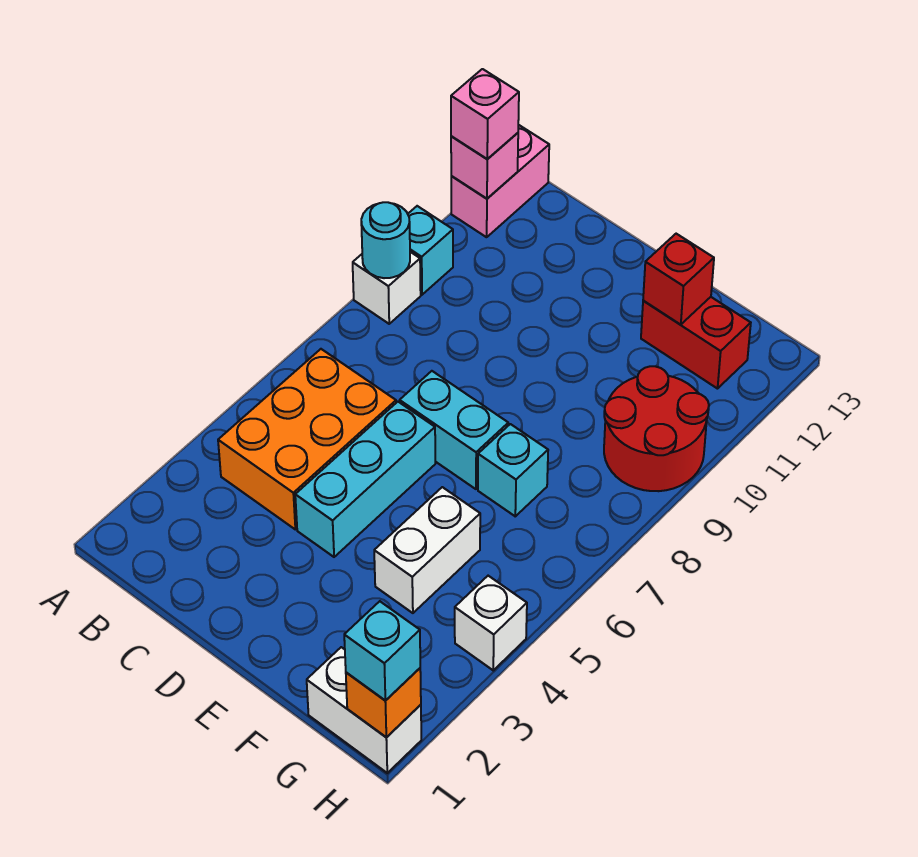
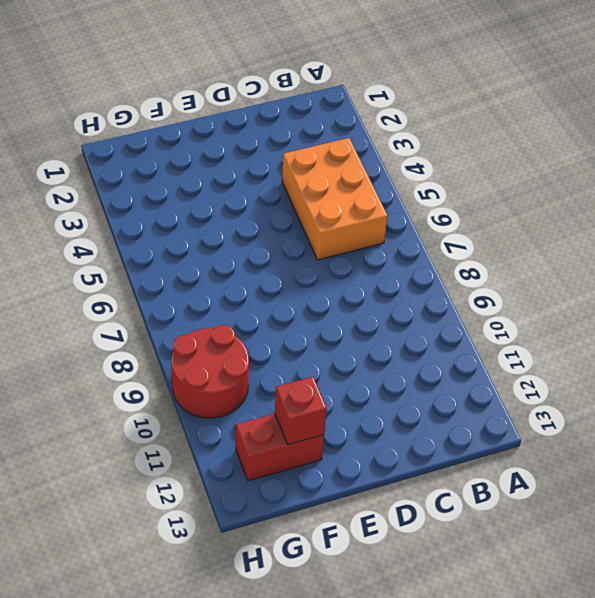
none -> white 1x1 brick [353,252,421,324]
none -> cyan 1x1 brick [408,206,453,295]
none -> pink 1x2 brick [451,125,549,237]

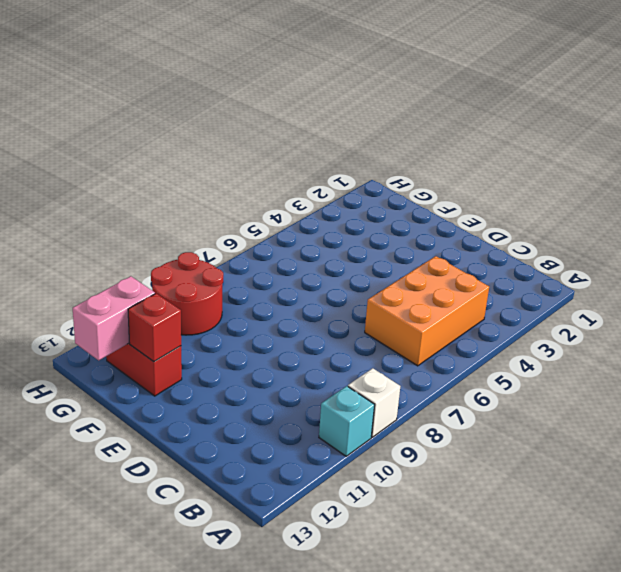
pink 1x2 brick [73,276,155,360] -> pink 1x2 brick moved to [451,125,549,237]
none -> cyan 1x3 brick [295,402,435,557]
none -> cyan 1x2 brick [400,371,508,489]
none -> white 1x2 brick [374,487,480,613]

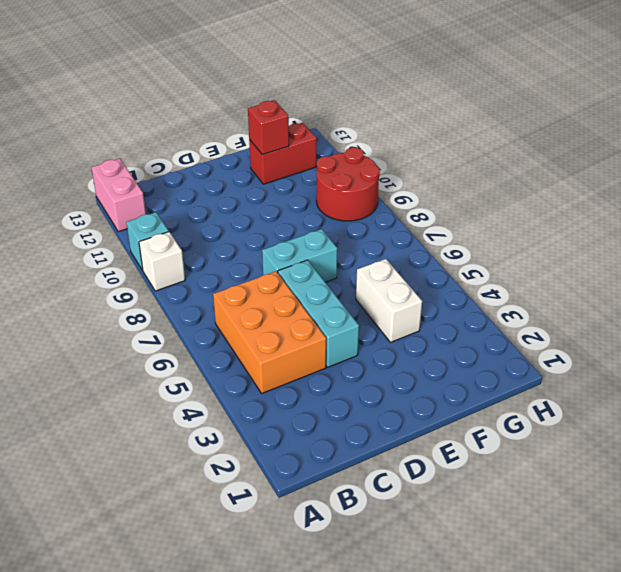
none -> cyan 1x1 brick [478,424,548,516]
none -> white 1x2 brick [307,647,421,773]
none -> white 1x1 brick [455,576,527,670]

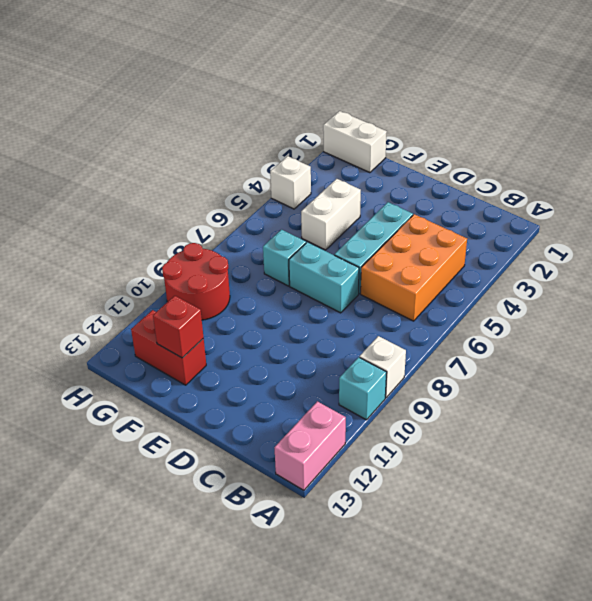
none -> cyan 1x1 round brick [361,202,410,278]
none -> pink 1x1 brick [451,133,518,199]
none -> orange 1x1 brick [346,668,421,737]

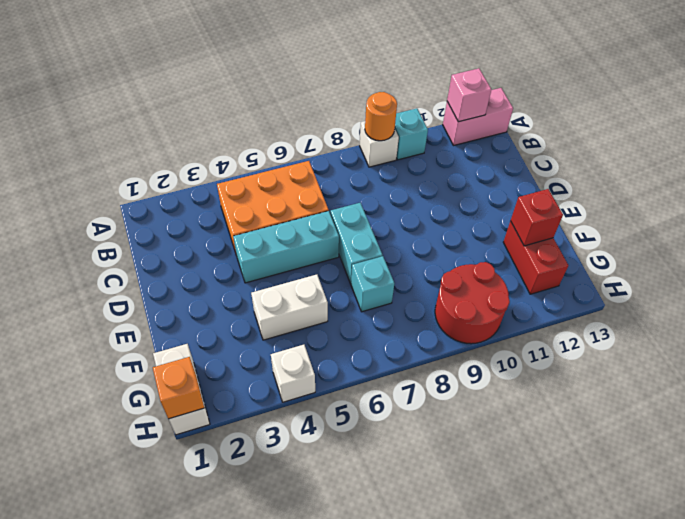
orange 1x1 round brick [365,92,397,141] -> cyan 1x1 round brick [361,202,410,278]
none -> pink 1x1 brick [451,69,519,159]
none -> cyan 1x1 brick [344,601,420,701]

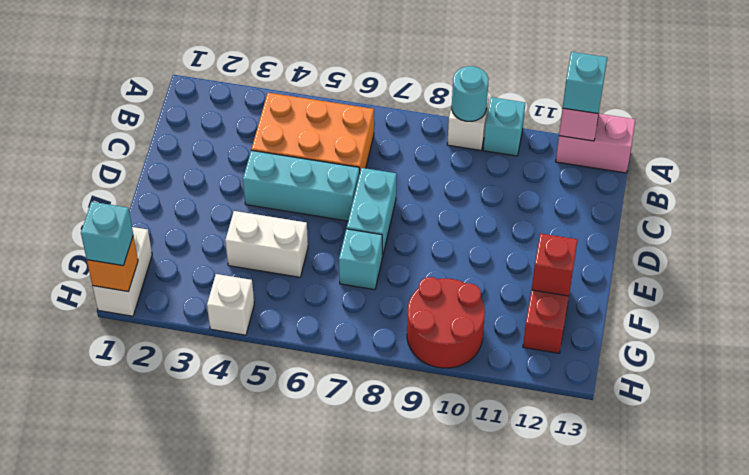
cyan 1x1 brick [563,52,607,114] -> pink 1x1 brick [451,69,519,159]

